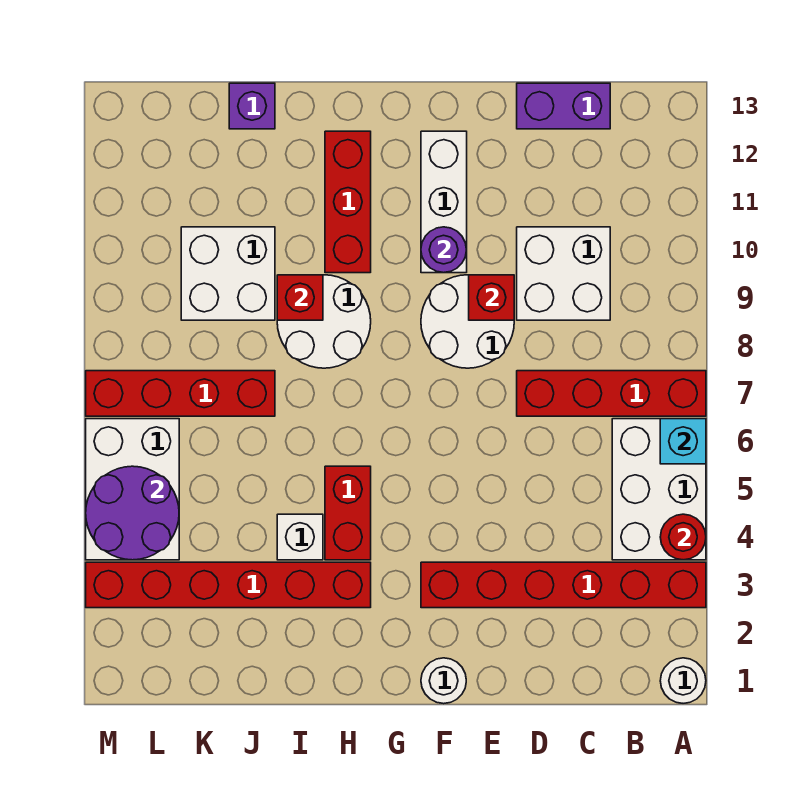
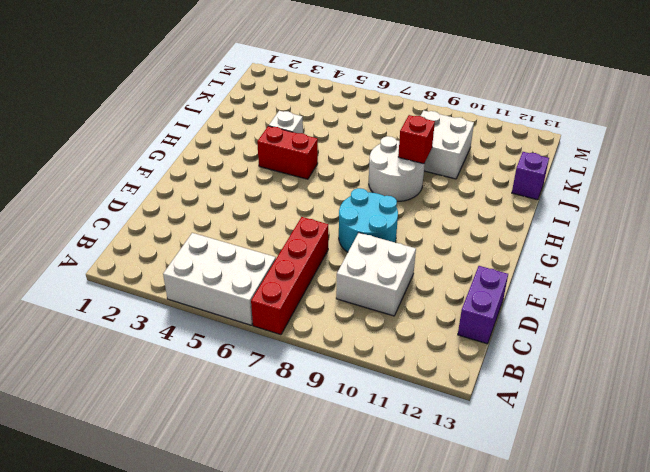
cyan 2x2 round brick [339,188,398,252] -> white 2x2 round brick [421,275,514,368]
none -> white 1x1 round brick [660,658,706,703]
none -> red 1x6 brick [421,562,706,608]
none -> white 1x1 round brick [421,658,466,704]

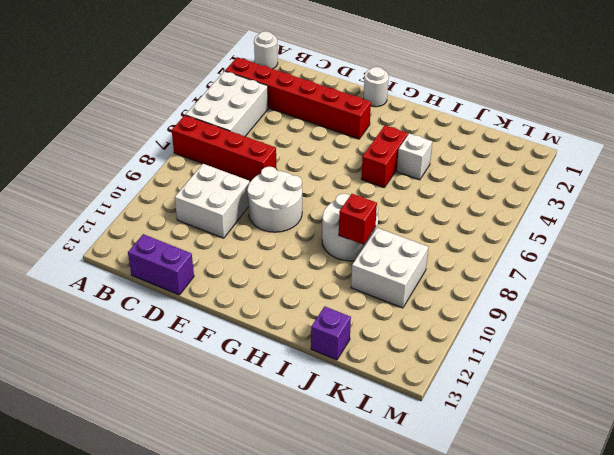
none -> white 1x3 brick [421,131,467,273]
none -> red 1x6 brick [86,562,371,608]
none -> red 1x3 brick [325,131,371,273]

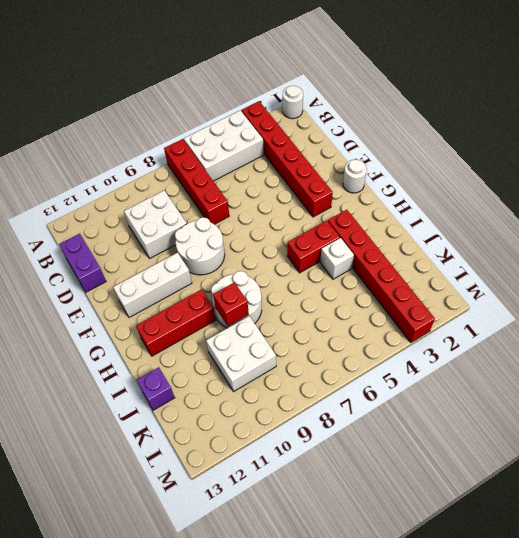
none -> red 1x4 brick [86,371,275,416]
none -> white 2x3 brick [86,419,179,560]
none -> red 1x1 round brick [660,514,706,560]

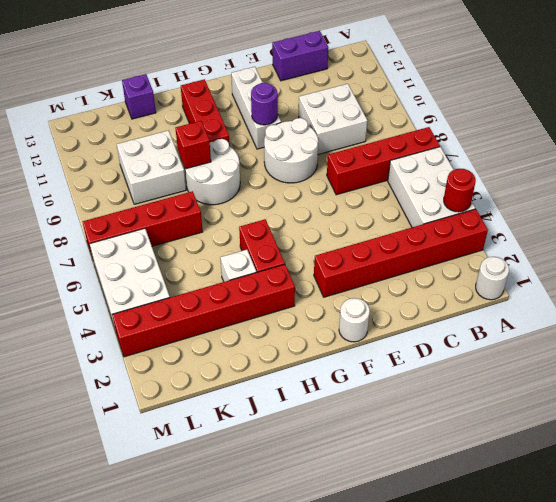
none -> cyan 1x1 brick [660,419,706,464]
none -> red 1x1 brick [469,275,514,320]
none -> purple 2x2 round brick [86,466,179,560]

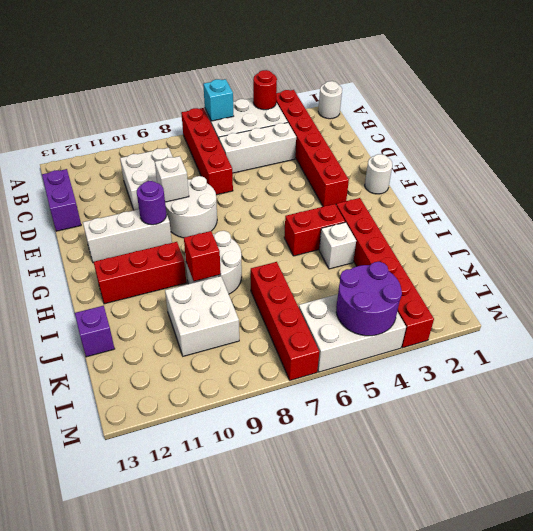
white 1x3 brick [219,123,296,173] -> none
white 1x1 brick [155,156,189,202] -> red 1x1 brick [469,275,514,320]

